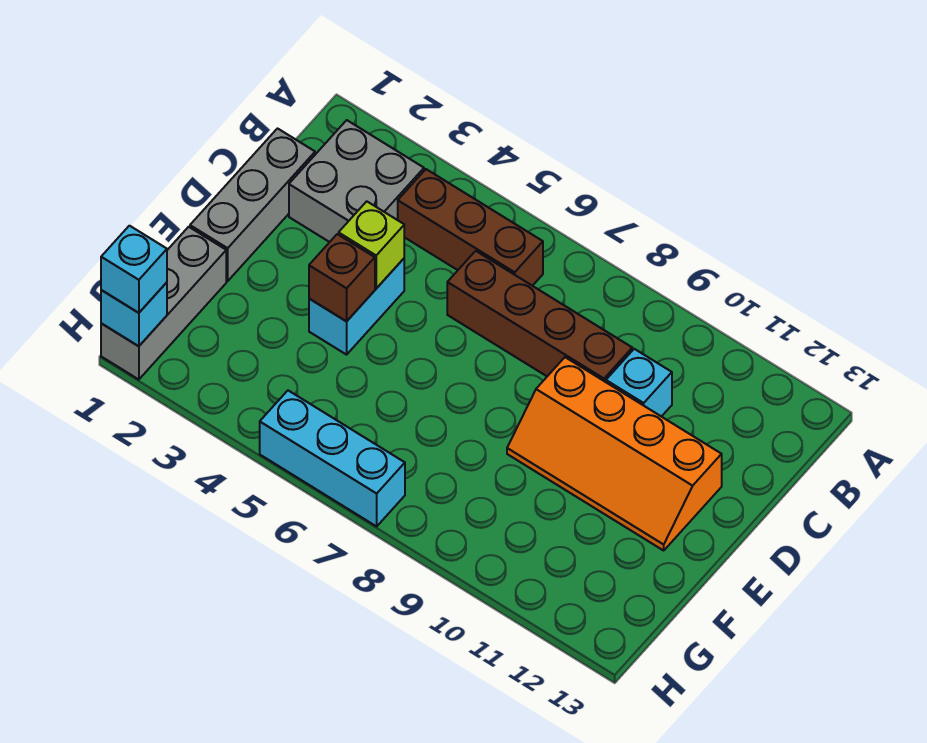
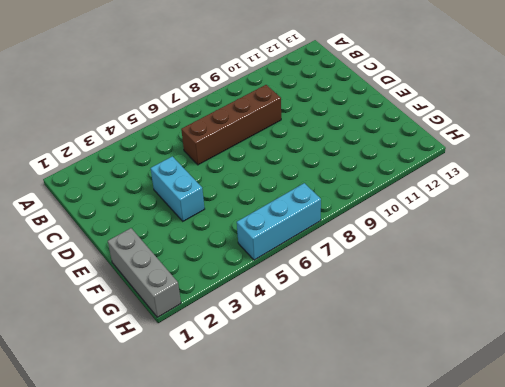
none -> grey 2x2 brick [289,120,424,242]
none -> brown 1x3 brick [398,169,543,286]
none -> grey 1x3 brick [190,129,315,281]

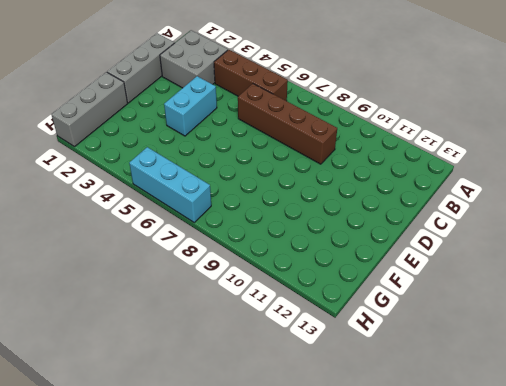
none -> cyan 1x1 brick [606,349,672,417]
none -> orange 2x4 slope [507,357,722,550]
none -> lime 1x1 brick [339,201,404,288]

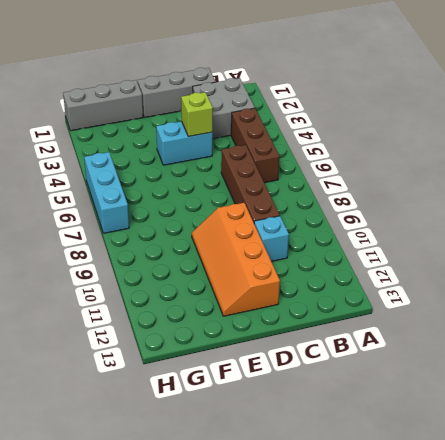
none -> brown 1x1 brick [309,234,375,321]
none -> cyan 1x1 brick [101,282,167,346]
none -> cyan 1x1 brick [101,226,167,313]

